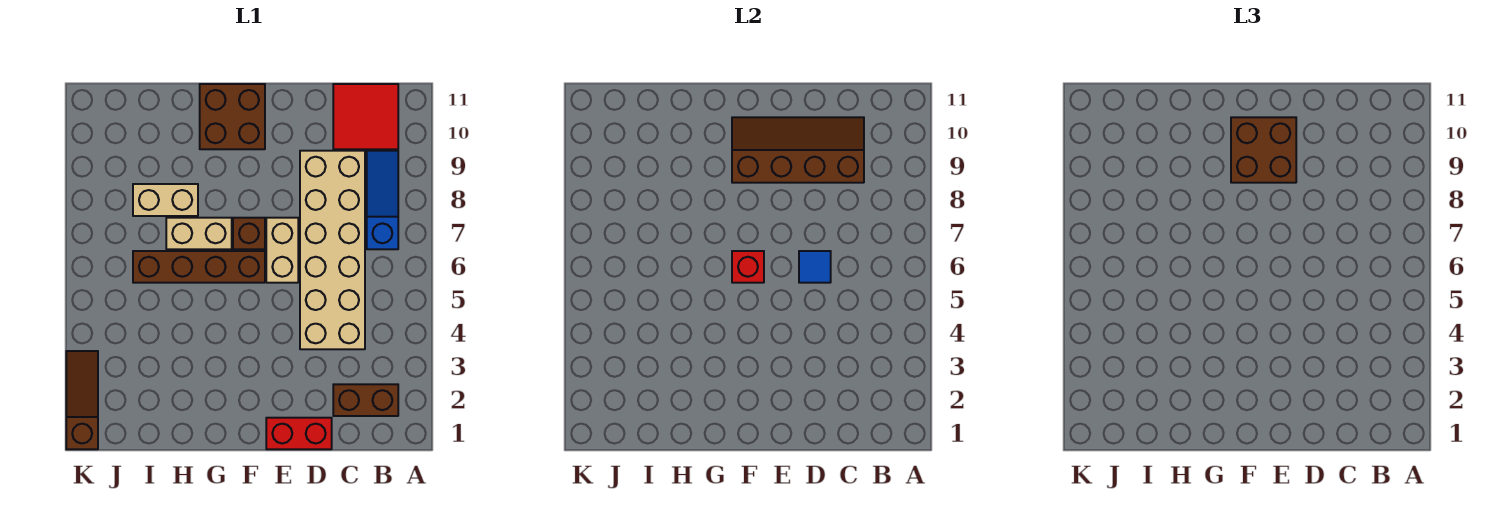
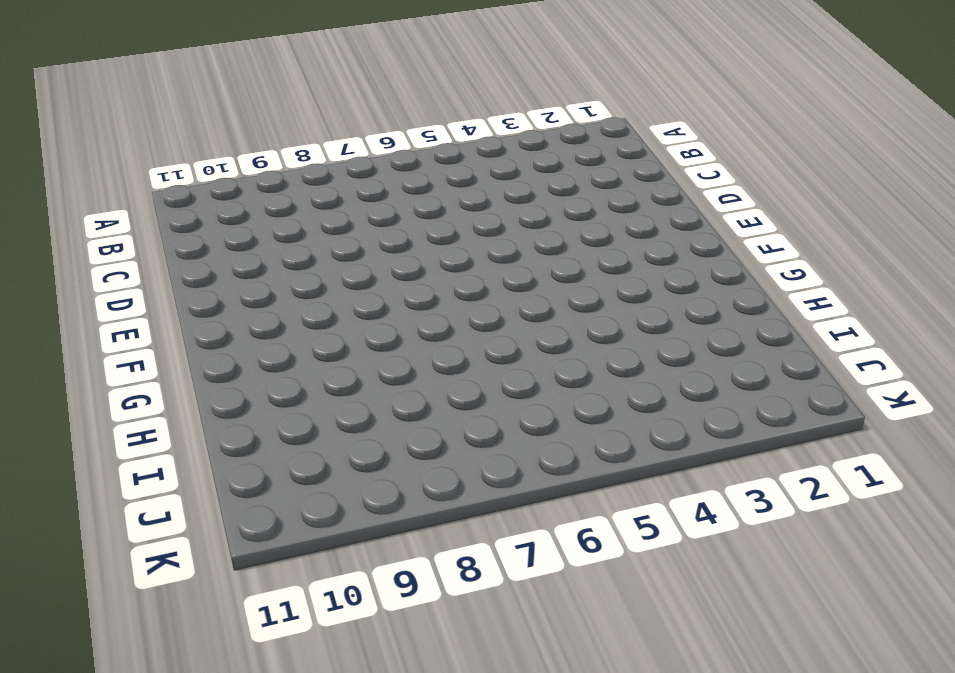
none -> brown 1x2 brick [333,384,398,416]
none -> blue 1x3 slope [367,151,398,249]
none -> red 2x2 tile [333,84,398,149]

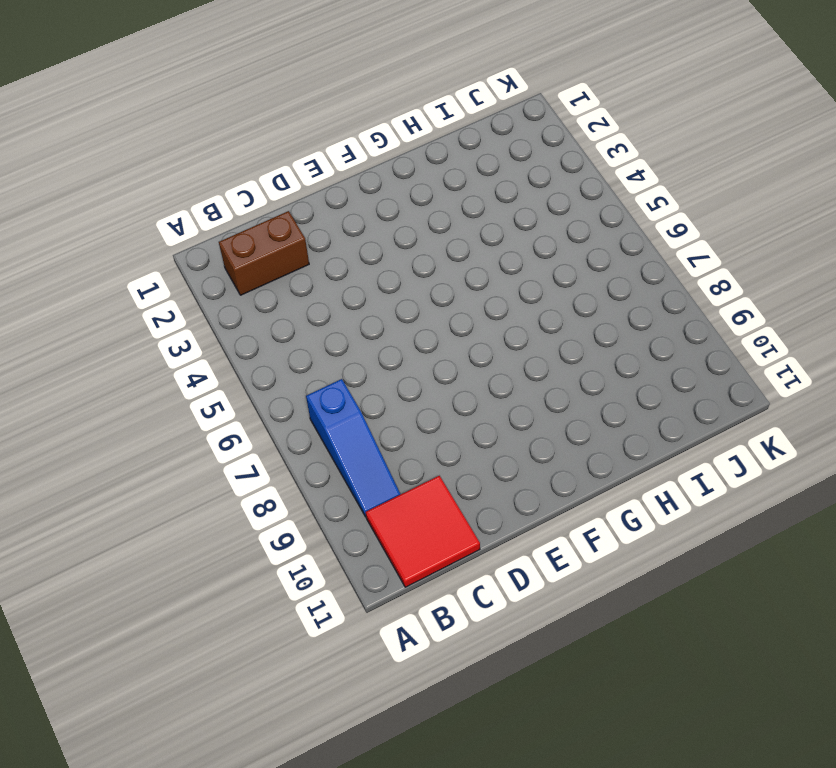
none -> tan 2x6 brick [300,151,365,349]
none -> red 1x2 brick [266,418,332,449]
none -> tan 1x2 brick [266,218,298,283]

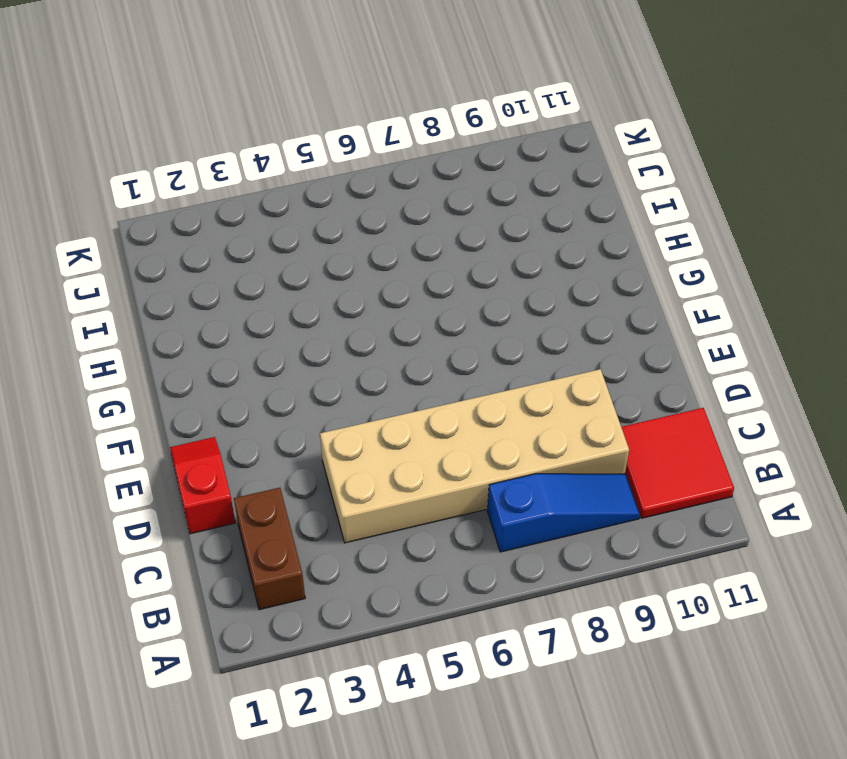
red 1x2 slope [170,437,235,534] -> red 1x2 brick [266,418,332,449]
none -> tan 1x2 brick [266,218,298,283]
none -> brown 1x4 brick [133,251,265,283]
none -> brown 1x1 brick [233,218,265,249]

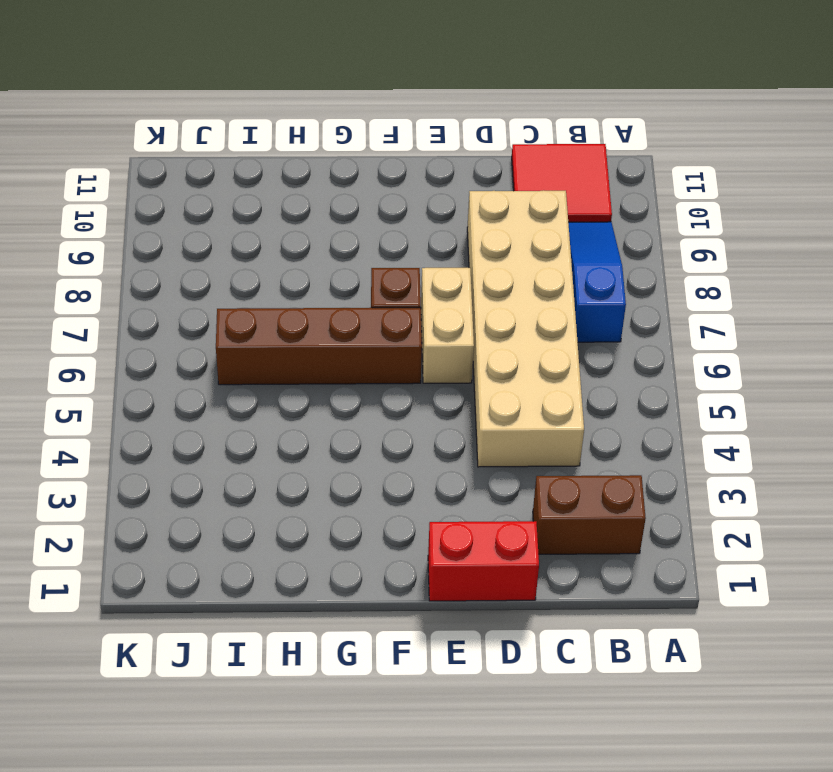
none -> brown 2x2 brick [200,84,265,149]
none -> tan 1x2 brick [166,218,232,249]
none -> tan 1x2 brick [133,184,198,216]

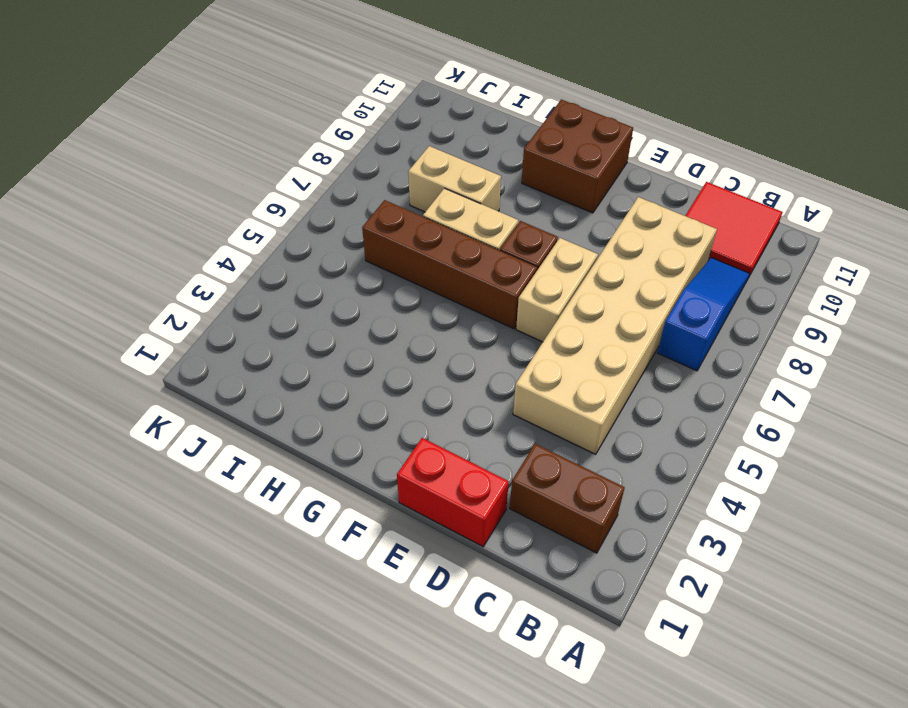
none -> brown 1x3 slope [66,351,98,449]
none -> brown 2x4 slope [732,117,864,183]
none -> blue 1x1 tile [799,251,831,283]

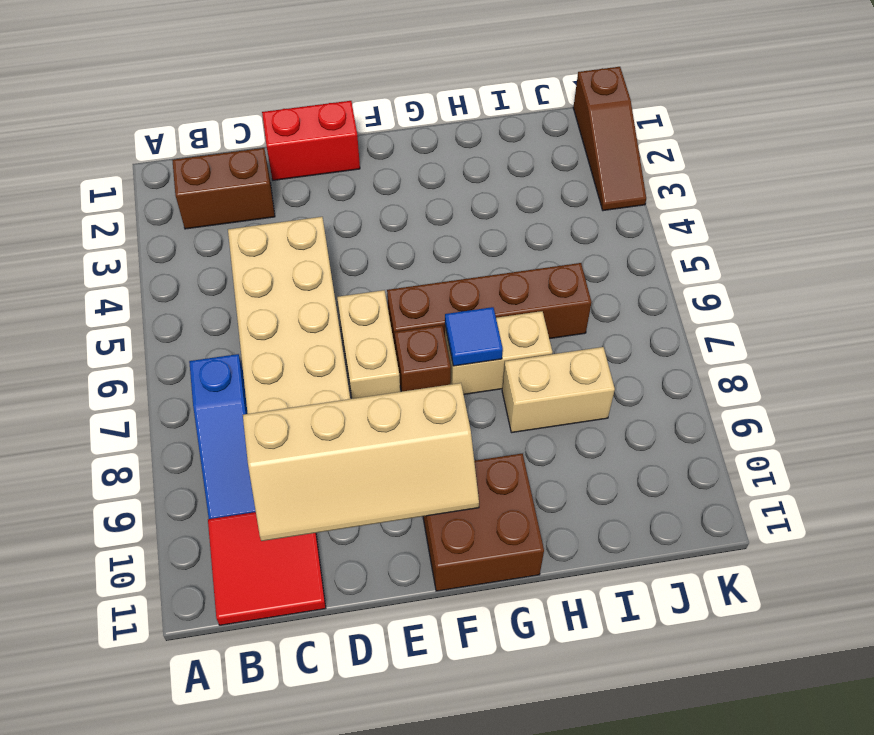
tan 2x4 slope [243,383,479,541] -> brown 2x4 slope [732,117,864,183]
blue 1x1 tile [445,307,503,366] -> blue 1x1 tile moved to [799,251,831,283]
none -> red 1x1 brick [732,251,764,283]
none -> brown 2x2 brick [1231,117,1296,183]

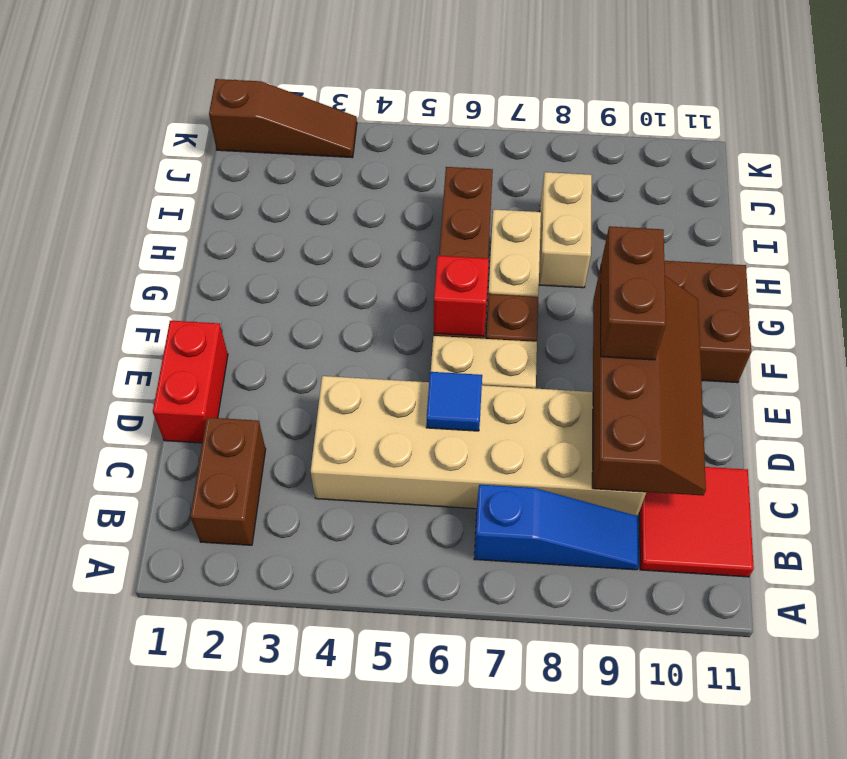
brown 1x2 brick [601,226,666,360] -> brown 2x2 brick [1231,117,1296,183]

